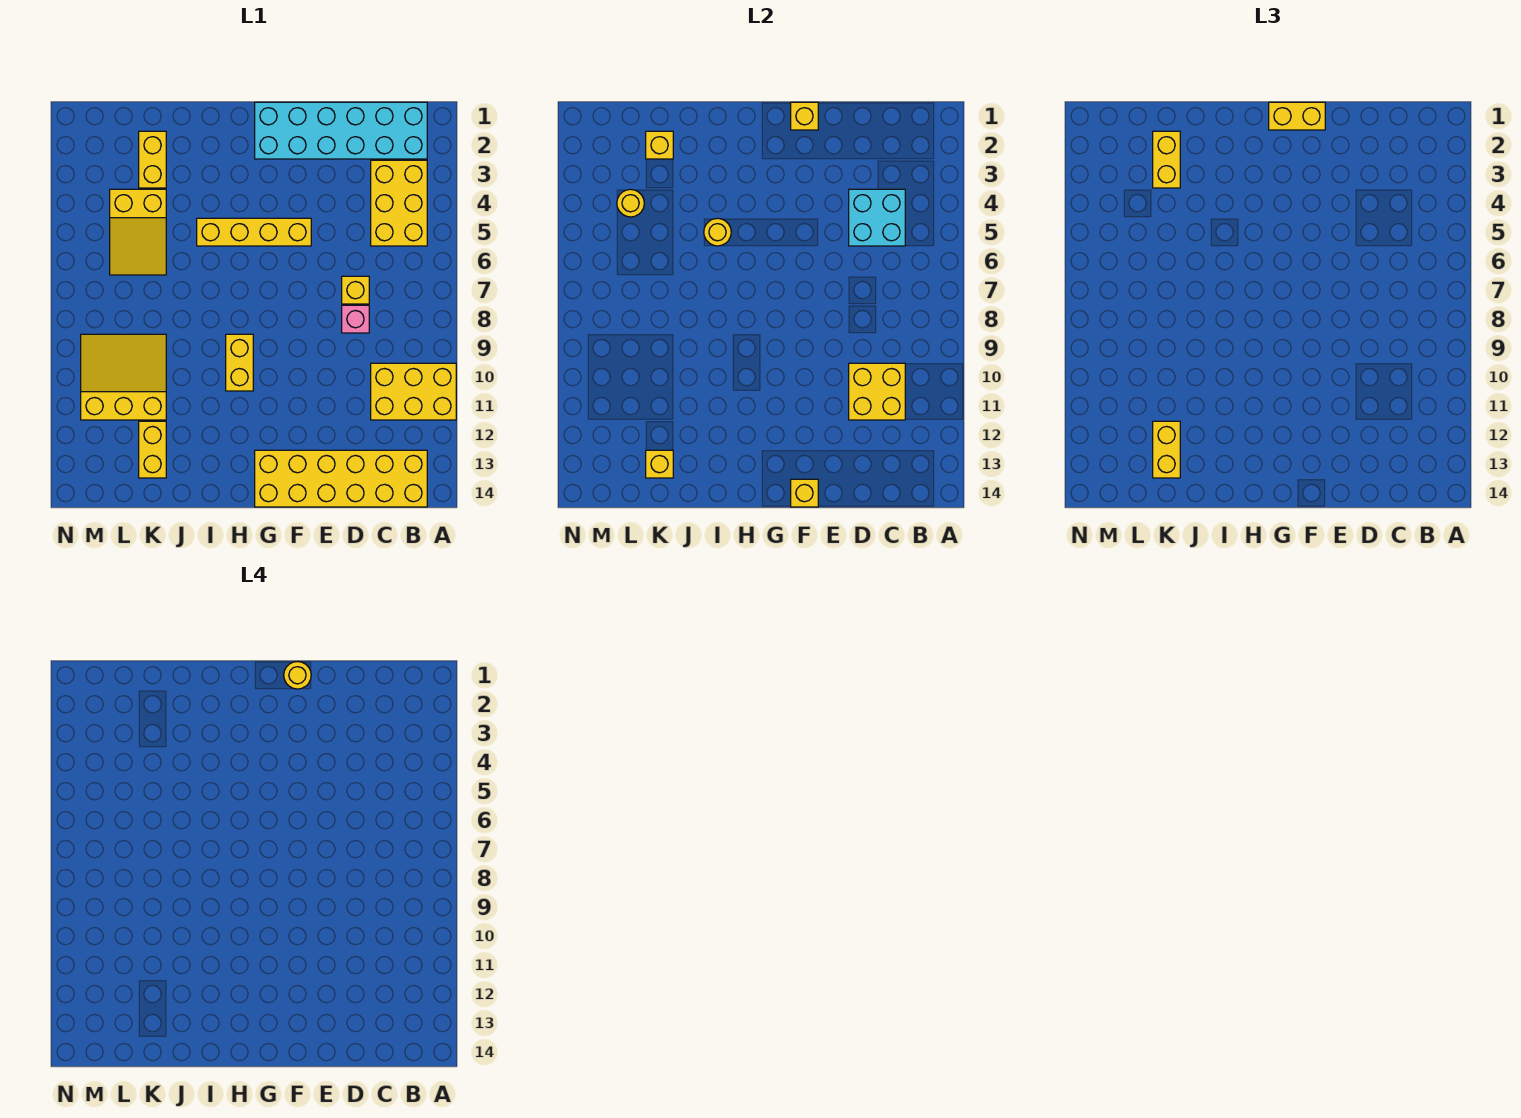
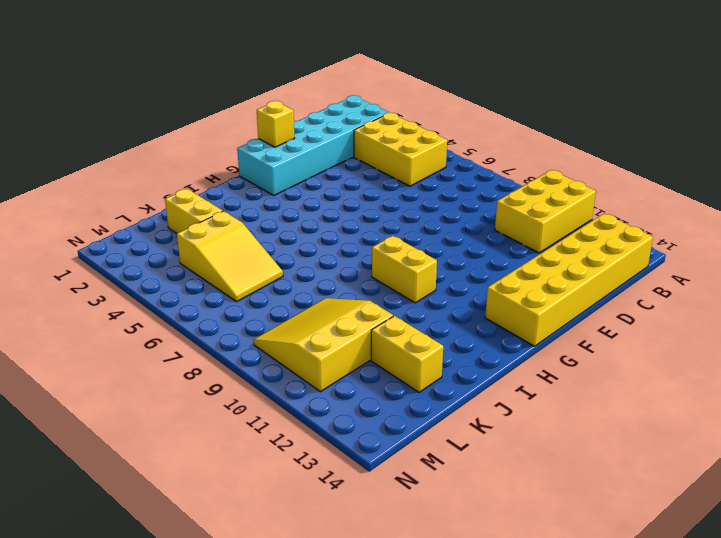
none -> yellow 1x1 brick [342,276,369,304]
none -> pink 1x1 brick [342,305,369,333]
none -> yellow 1x4 brick [197,218,311,246]

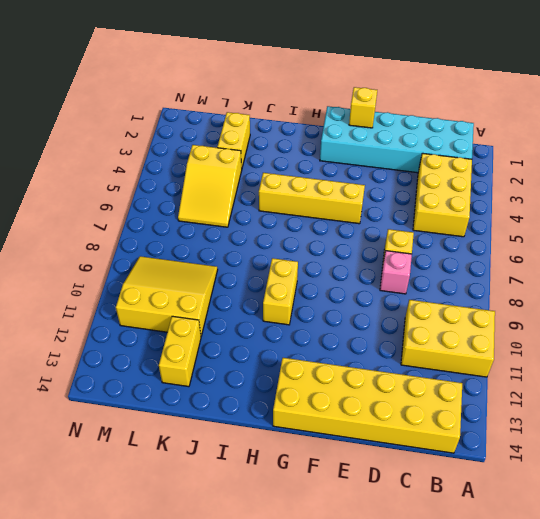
none -> cyan 2x2 brick [849,189,905,246]
none -> yellow 2x2 brick [849,363,905,420]
none -> yellow 1x1 brick [791,479,818,507]

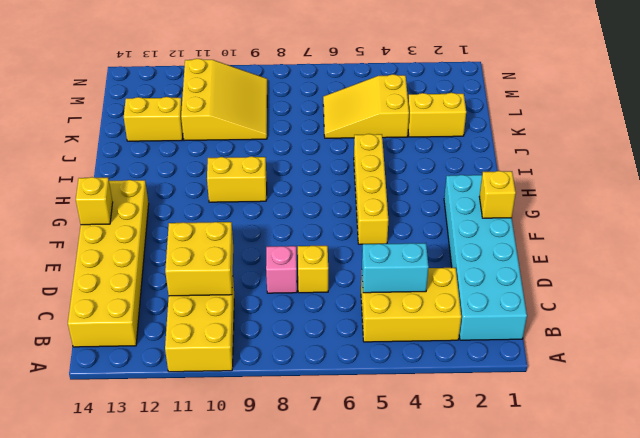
cyan 1x2 brick [362,243,428,293] -> cyan 2x2 brick [849,189,905,246]
none -> yellow 1x1 round brick [704,218,731,246]
none -> yellow 1x1 brick [646,131,673,159]
none -> yellow 1x1 brick [646,450,673,478]

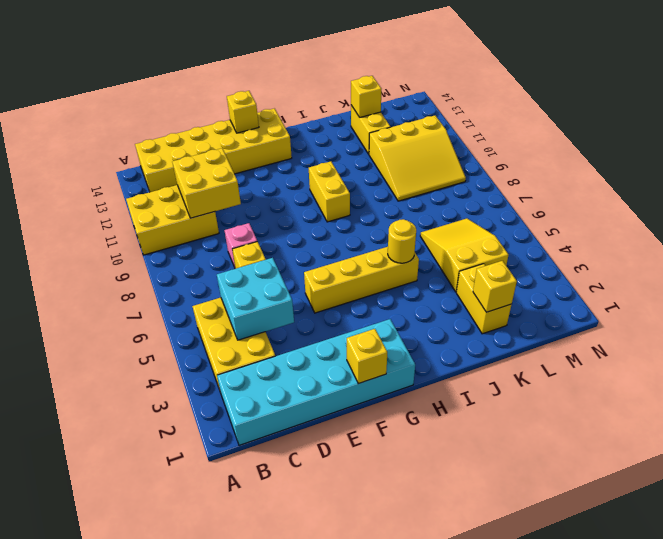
none -> yellow 1x1 round brick [617,189,644,217]
none -> yellow 1x2 brick [1269,102,1325,130]
none -> yellow 1x2 brick [1153,131,1180,188]

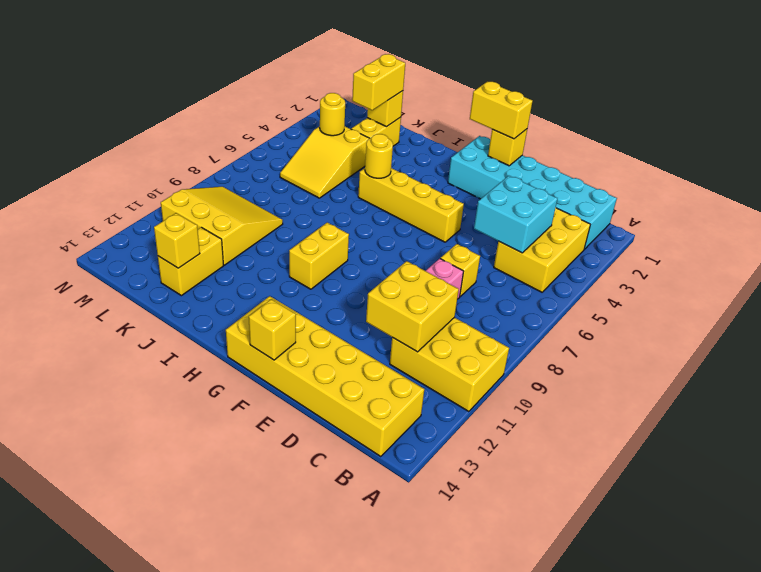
none -> yellow 1x2 brick [1153,421,1180,478]
none -> yellow 1x1 round brick [284,662,311,689]

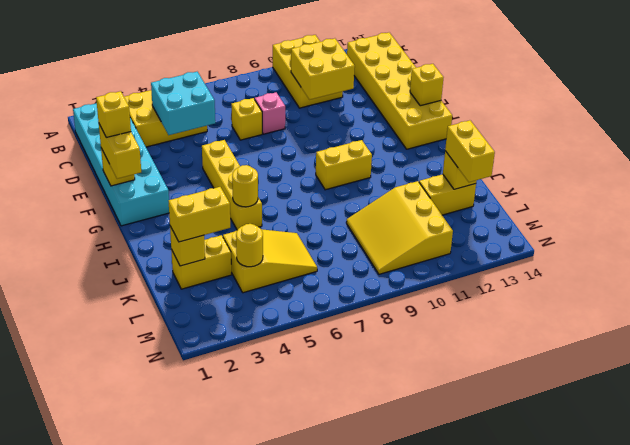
yellow 1x1 brick [96,91,131,137] -> yellow 1x1 round brick [284,662,311,689]
yellow 1x2 brick [445,120,495,182] -> yellow 1x2 brick turned to [1153,421,1180,478]

